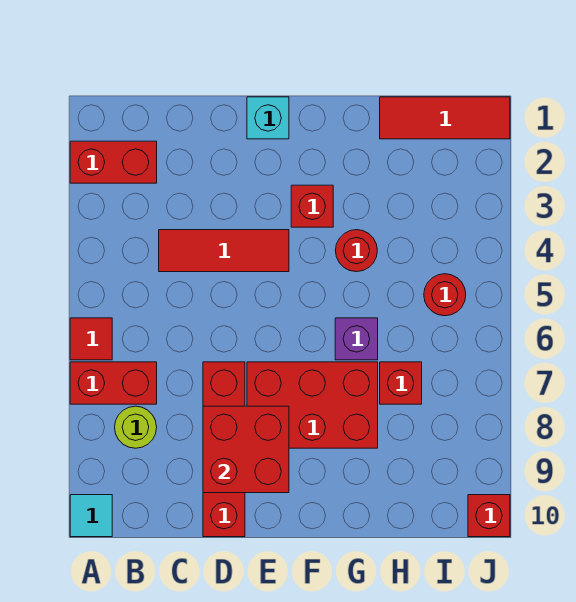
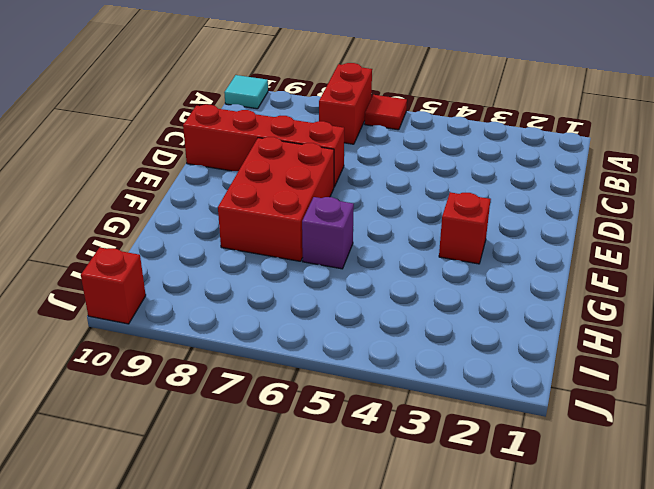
none -> red 1x2 brick [70,141,157,183]
none -> lime 1x1 round brick [115,406,157,448]
none -> red 1x3 tile [159,230,289,272]

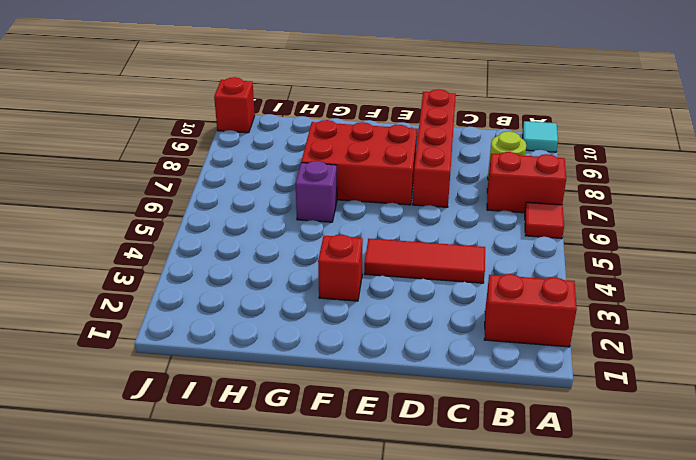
none -> cyan 1x1 brick [247,97,289,139]
none -> red 1x1 round brick [335,230,377,272]
none -> red 1x3 tile [380,97,510,139]

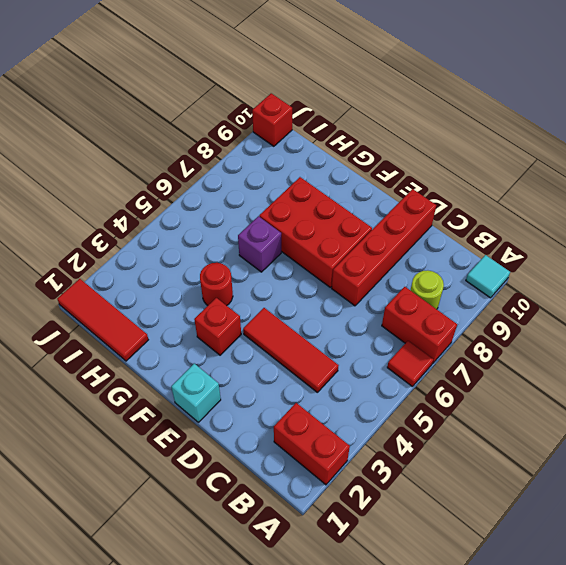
none -> red 1x1 brick [380,362,422,404]
none -> red 1x1 round brick [424,274,466,316]
none -> red 2x2 brick [203,406,289,493]

